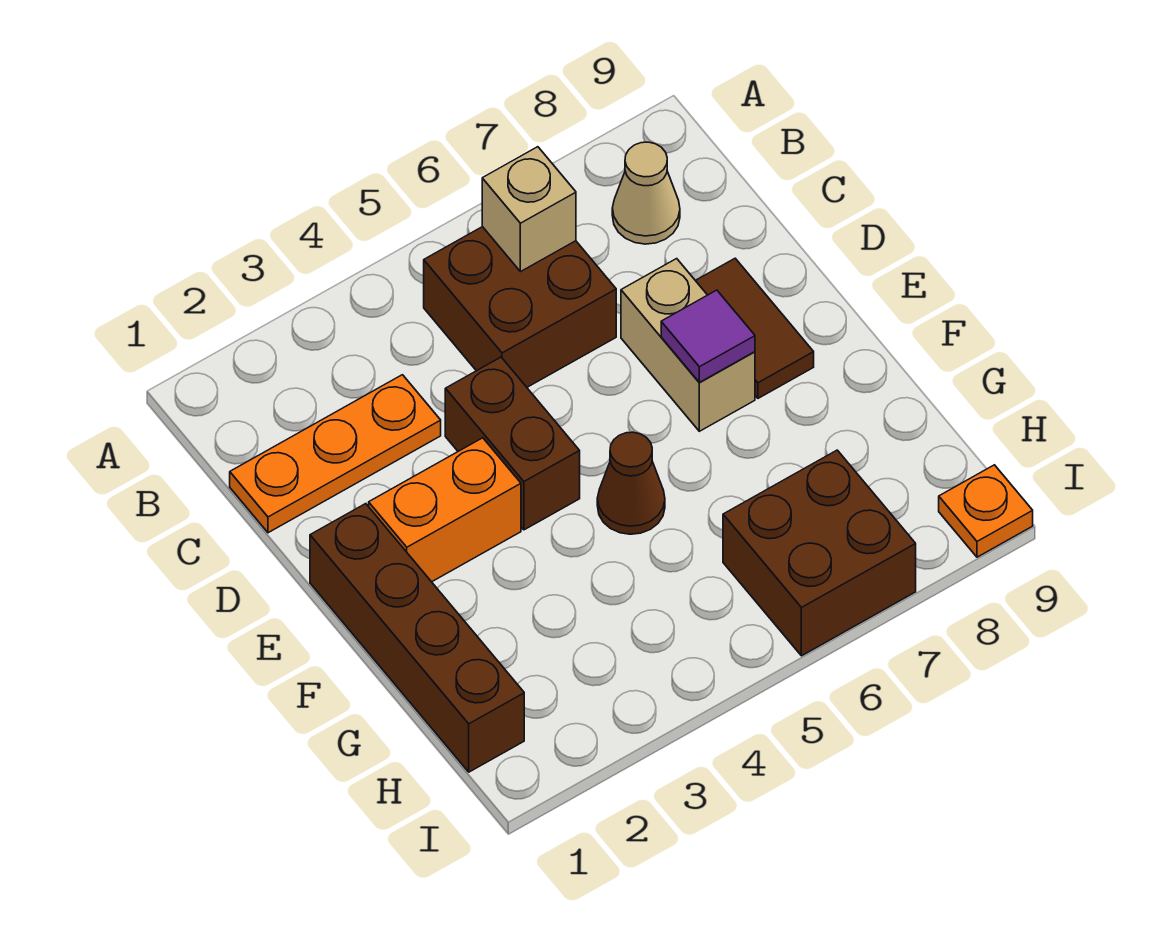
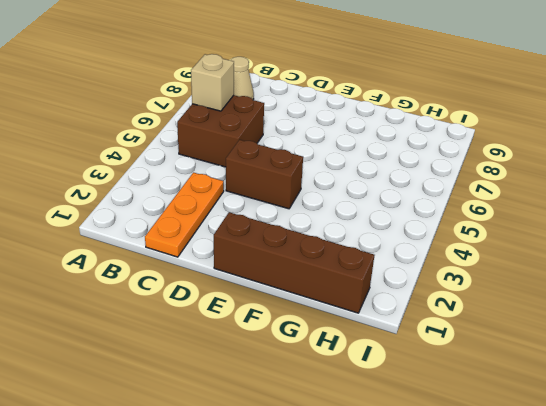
none -> tan 1x2 brick [621,259,755,431]
none -> brown 1x2 tile [695,258,814,398]
none -> orange 1x2 brick [369,438,521,582]

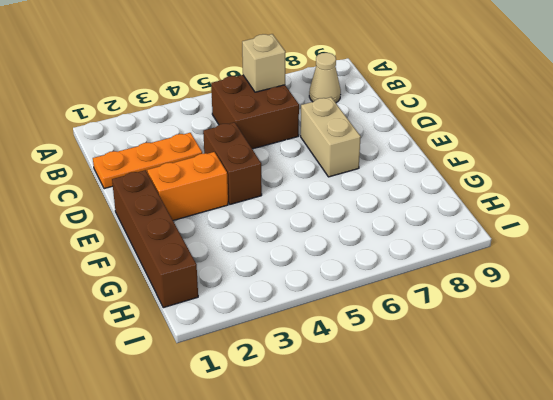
none -> brown 1x2 tile [695,258,814,398]
none -> brown 1x1 cone [597,432,665,534]
none -> brown 2x2 brick [723,450,916,656]

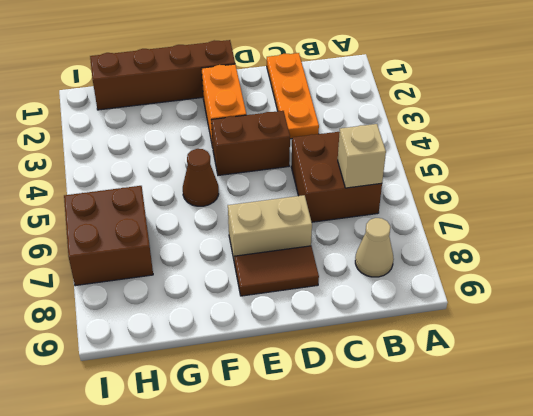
none -> orange 1x1 plate [939,465,1033,557]
none -> purple 1x1 tile [661,290,755,382]

